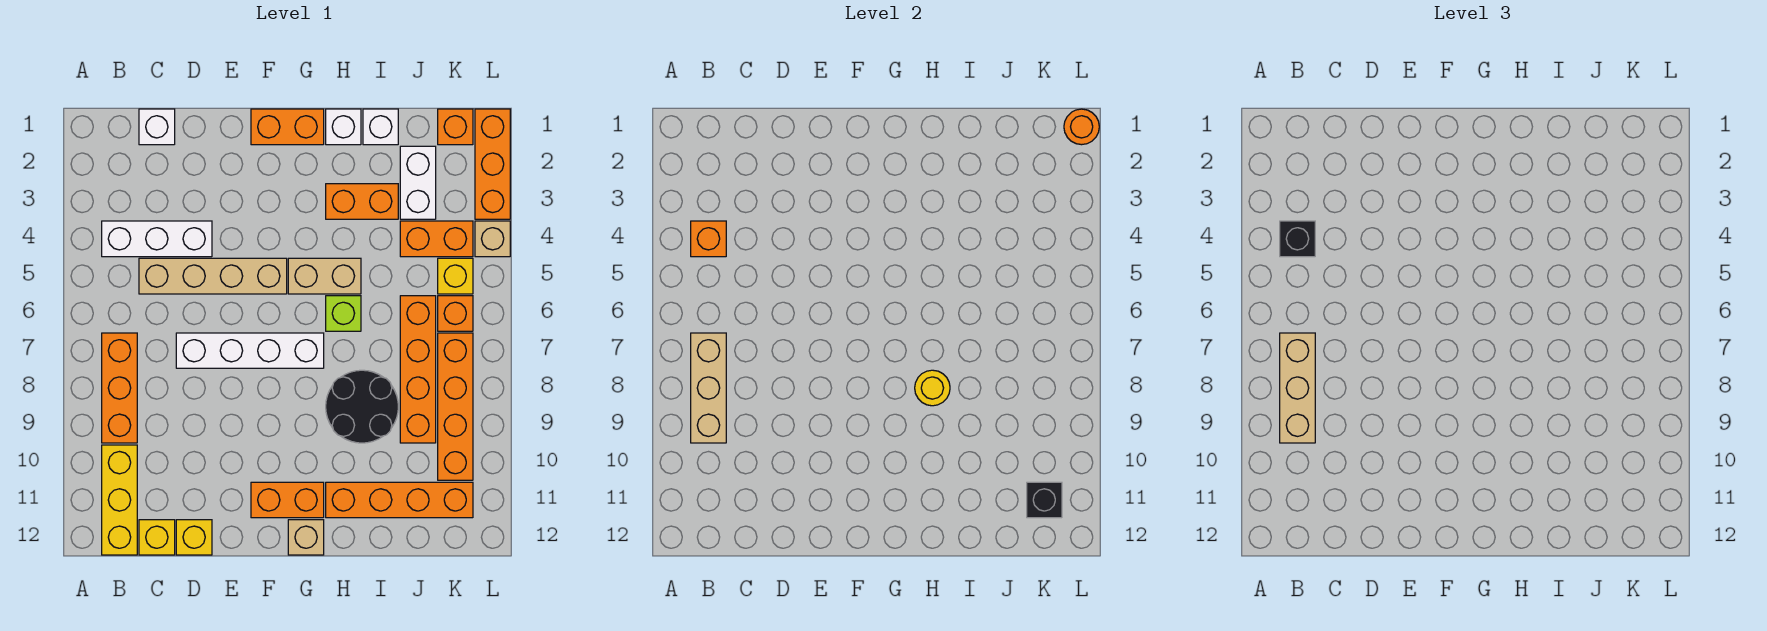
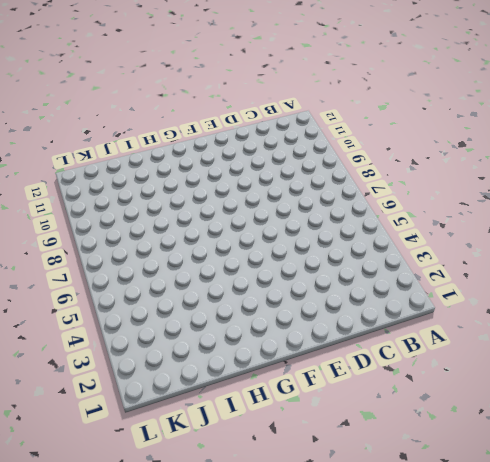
none -> white 1x3 brick [102,221,212,257]
none -> orange 1x3 brick [102,333,137,443]
none -> yellow 1x3 brick [102,445,137,555]
none -> white 1x1 brick [139,109,175,145]

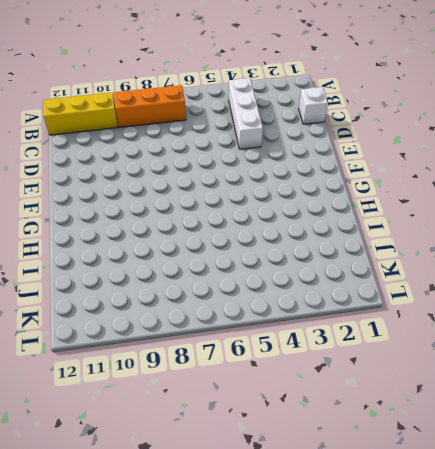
none -> tan 1x4 brick [139,258,287,294]
none -> yellow 1x1 brick [139,520,175,555]
none -> white 1x4 brick [176,333,324,368]
none -> yellow 1x1 brick [176,520,212,555]

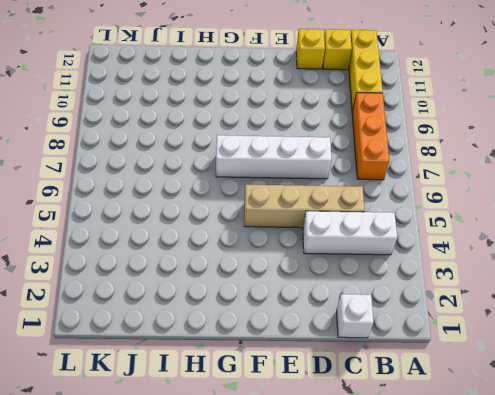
none -> orange 1x2 brick [251,109,324,145]
none -> orange 1x2 brick [251,482,324,518]
none -> tan 1x2 brick [288,258,361,294]
none -> tan 1x1 brick [288,520,324,555]

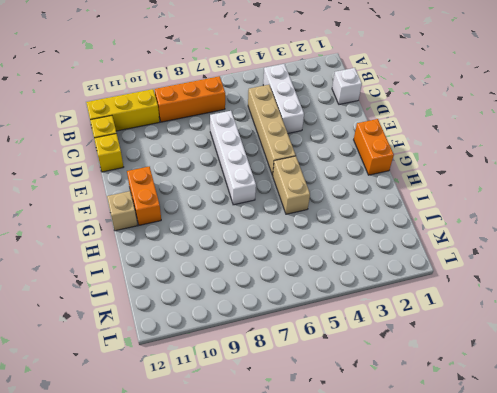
none -> white 1x1 brick [326,109,361,145]
none -> orange 1x2 brick [326,184,398,219]
none -> lime 1x1 brick [326,296,361,331]
none -> black 2x2 round brick [326,370,398,443]

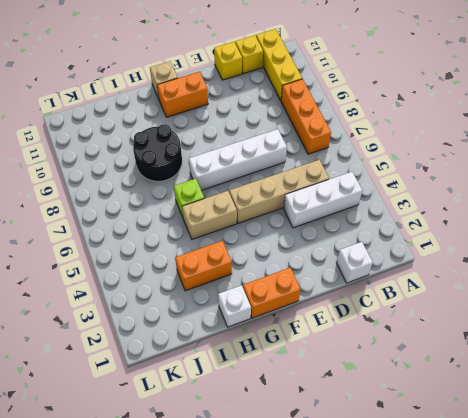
none -> orange 1x4 brick [326,482,473,518]
none -> white 1x1 brick [363,109,398,145]
none -> white 1x2 brick [400,146,436,219]
none -> orange 1x2 brick [400,221,473,257]

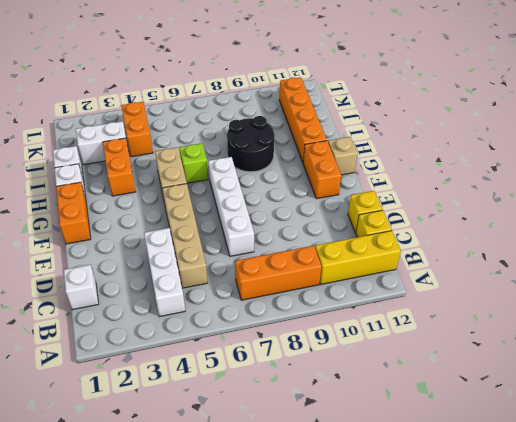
none -> orange 1x4 brick [400,296,436,443]
none -> orange 1x1 brick [438,109,473,145]
none -> yellow 1x1 brick [438,258,473,294]
none -> orange 1x1 brick [438,296,473,331]

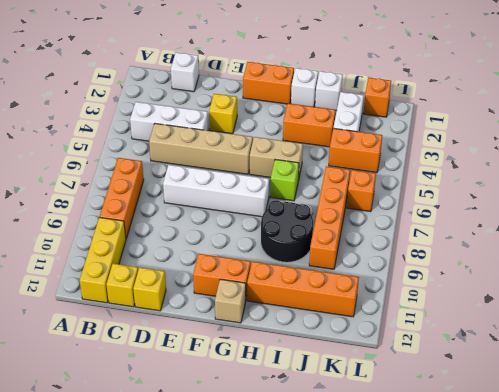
yellow 1x1 brick [209,94,237,134] -> yellow 1x1 brick moved to [438,258,473,294]
none -> orange 1x4 brick [438,333,473,480]
none -> orange 1x3 brick [475,109,510,219]
none -> tan 1x1 brick [475,221,510,257]
none -> orange 1x1 brick [691,221,726,257]

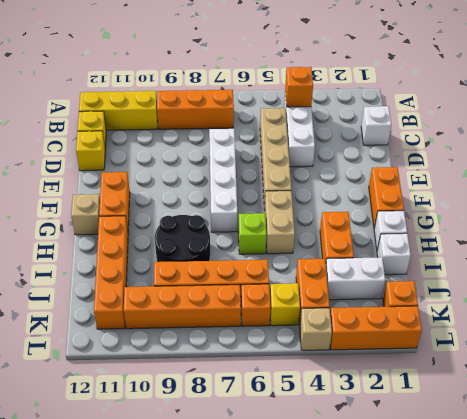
none -> tan 1x3 brick [691,333,726,443]
none -> yellow 1x1 round brick [915,370,950,406]
none -> black 1x1 brick [1027,482,1062,518]
none -> orange 1x1 round brick [1064,109,1099,145]

